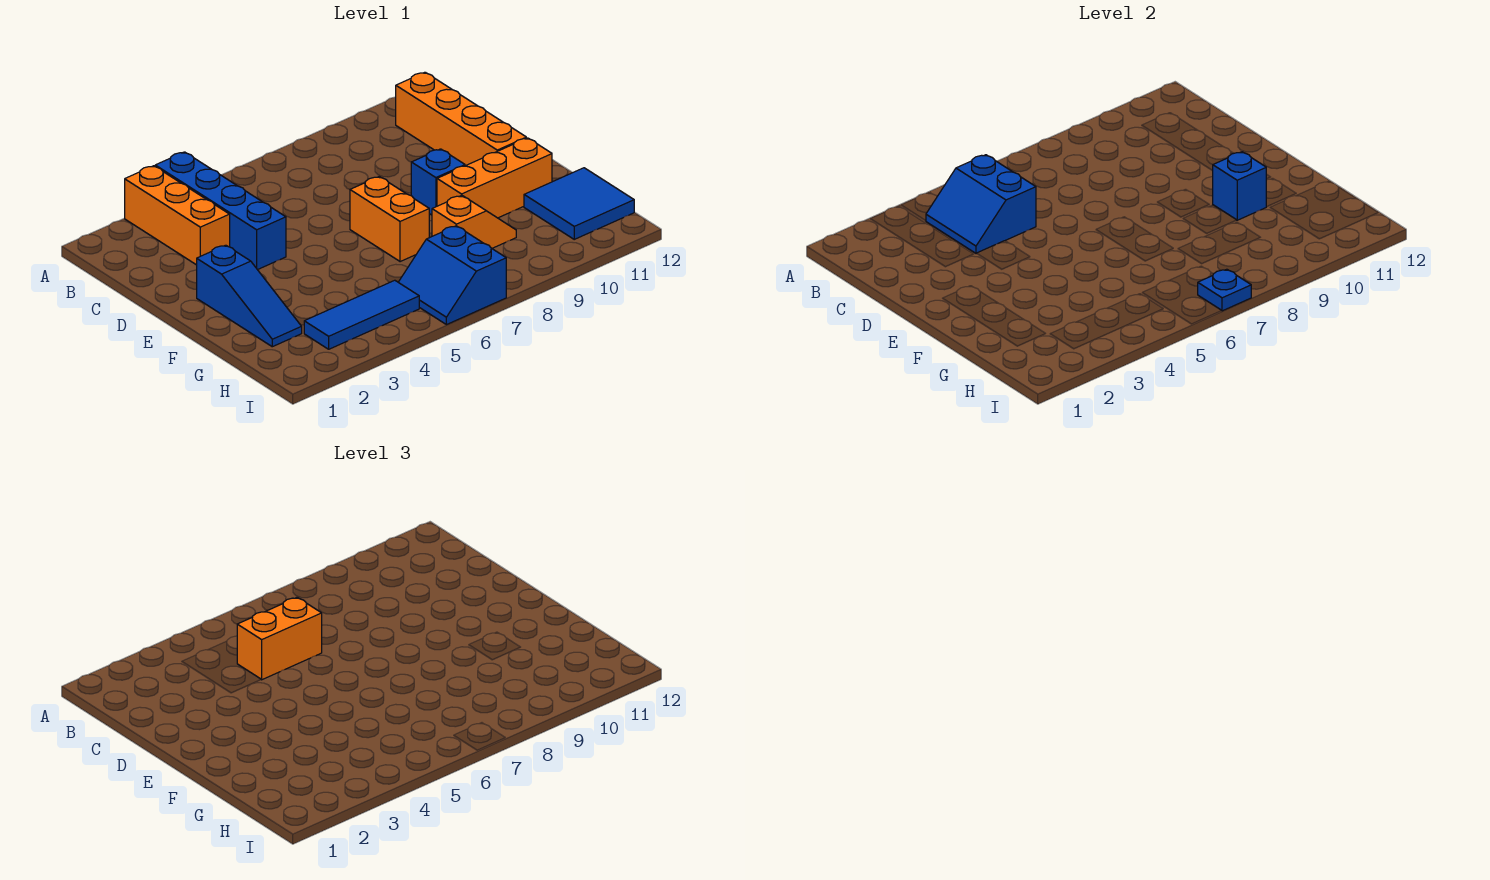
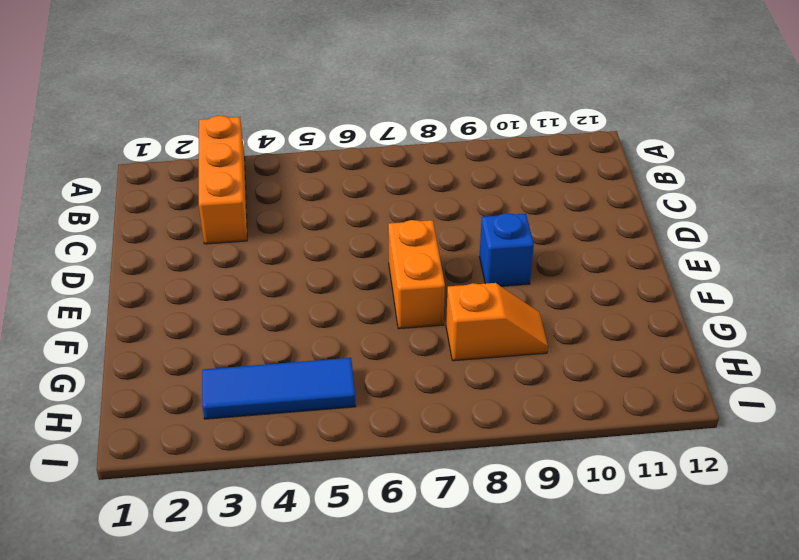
none -> blue 1x4 brick [155,152,286,270]
none -> orange 1x4 brick [396,72,526,166]
none -> blue 1x3 slope [197,245,302,347]

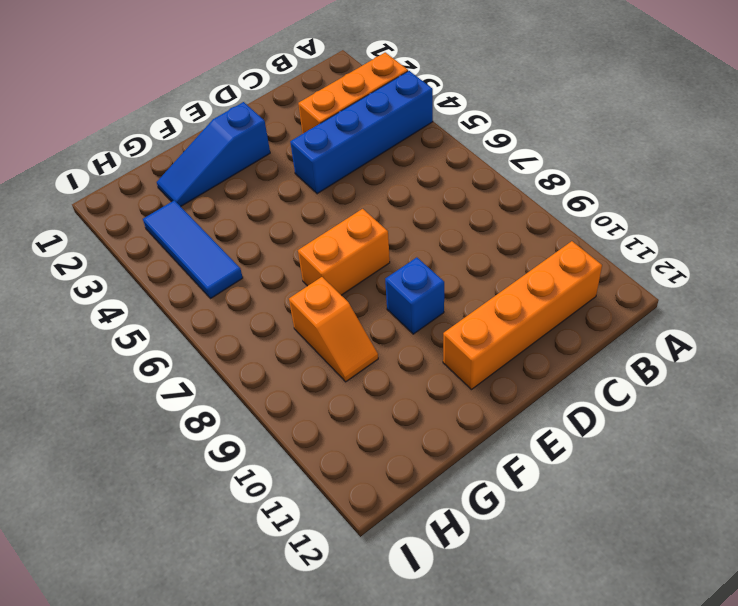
none -> orange 1x3 brick [437,138,552,218]
none -> blue 2x2 tile [524,168,634,239]
none -> blue 2x2 slope [398,226,506,325]

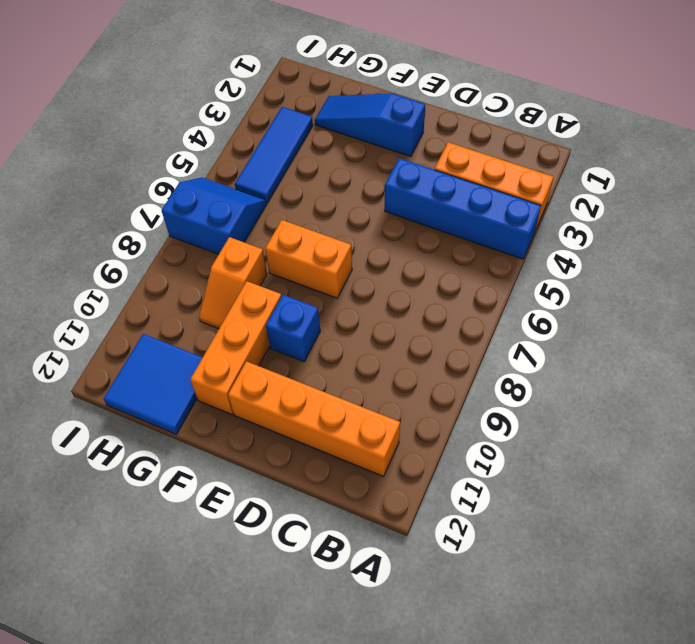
none -> blue 2x2 slope [926,155,1036,253]
none -> blue 1x1 brick [1212,152,1266,220]
none -> blue 1x1 plate [1198,269,1251,311]

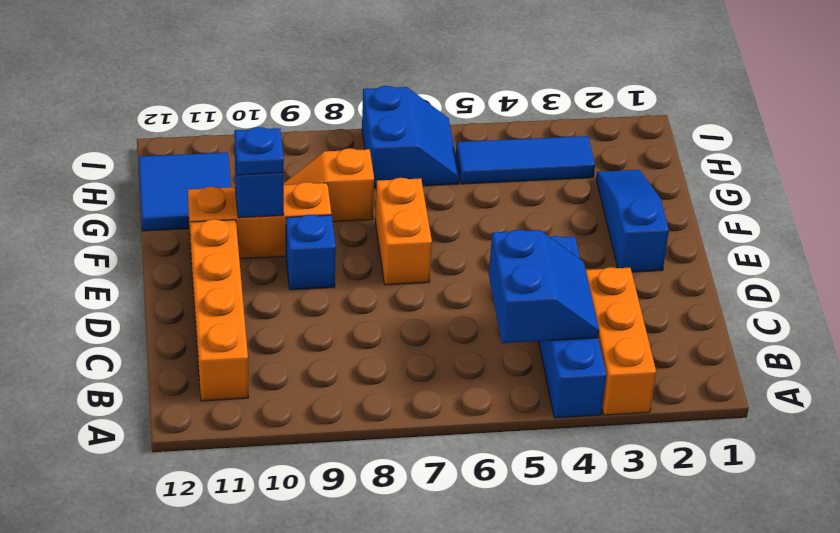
blue 1x1 plate [234,127,284,175] -> blue 1x1 plate moved to [1198,269,1251,311]
none -> orange 1x2 brick [237,597,322,680]

